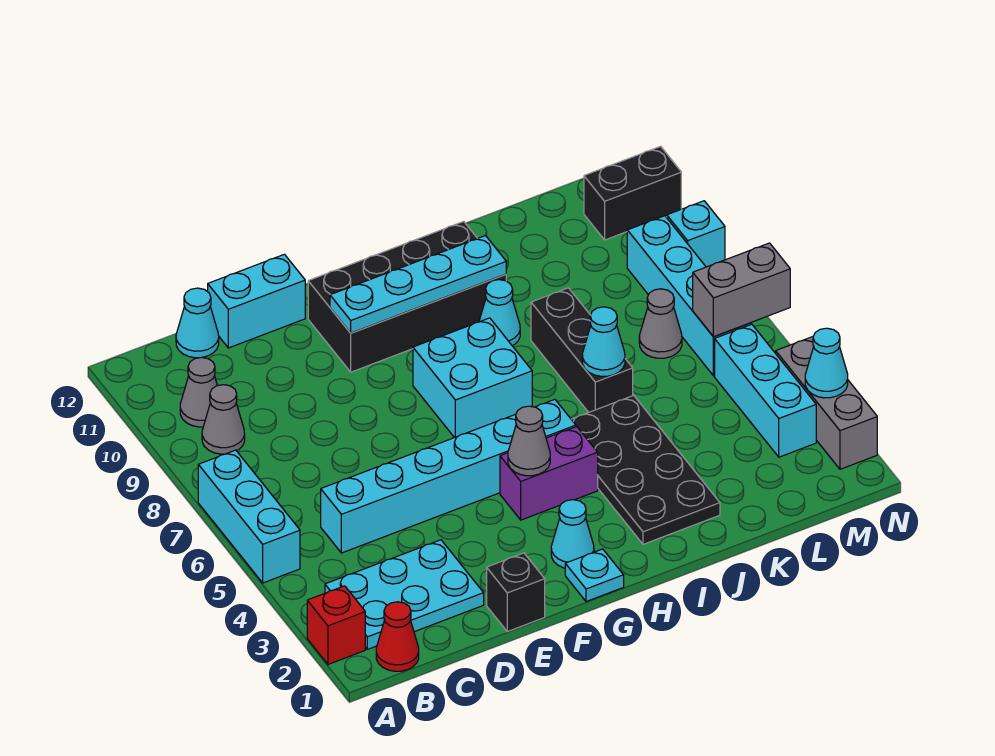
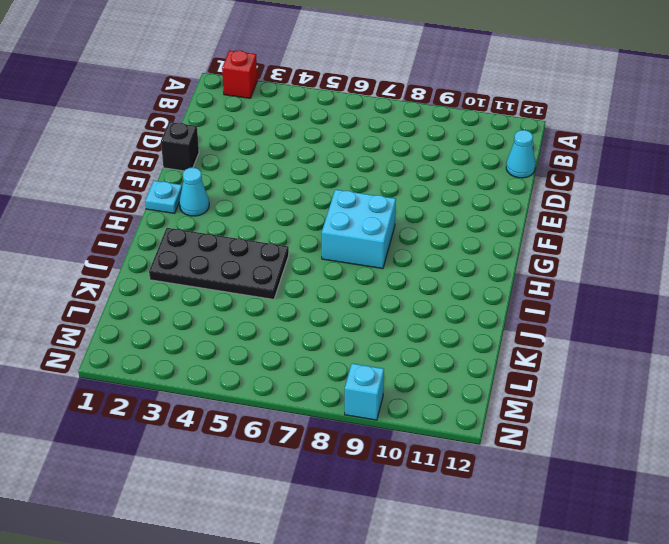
none -> cyan 1x3 brick [198,450,300,583]
none -> red 1x1 cone [376,602,419,671]
none -> cyan 2x3 plate [325,540,484,649]

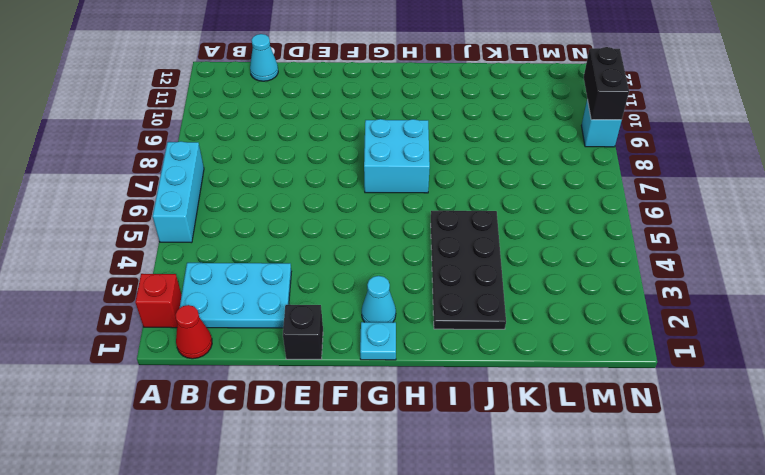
black 1x2 brick [584,47,629,120] -> black 1x2 brick turned to [584,146,681,240]
none -> grey 1x1 cone [202,385,245,454]
none -> grey 1x1 cone [180,357,217,427]
none -> cyan 1x6 brick [321,399,576,553]

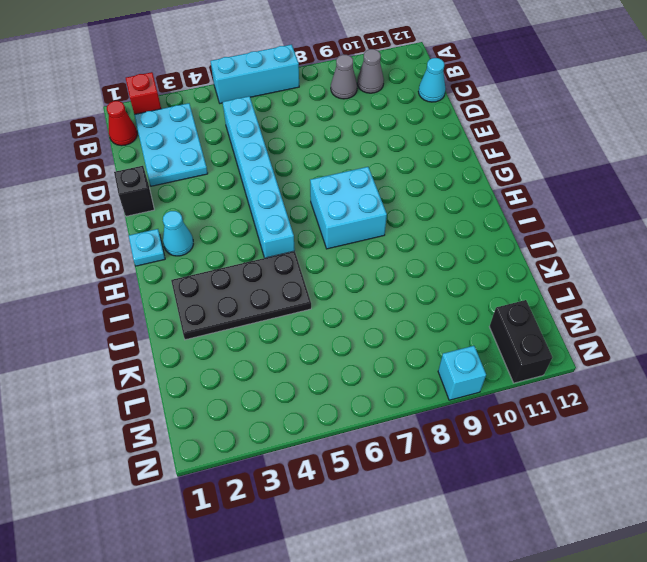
none -> cyan 1x2 brick [208,254,305,348]
none -> black 2x4 brick [308,222,506,372]
none -> purple 1x2 brick [500,427,598,520]

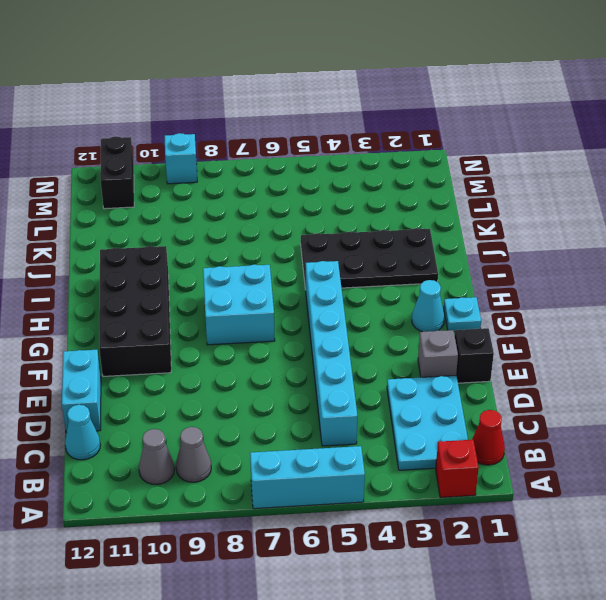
grey 1x1 brick [418,330,458,377] -> none
none -> purple 1x2 brick [500,427,598,520]
none -> cyan 1x1 cone [479,280,520,346]
none -> black 1x3 brick [531,288,633,412]

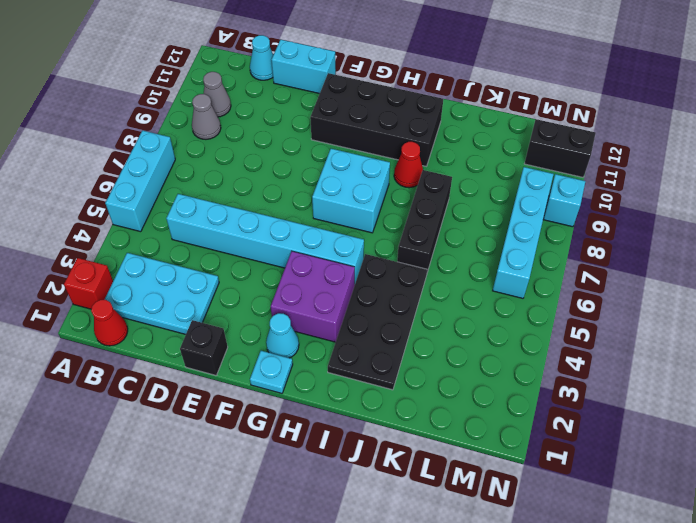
purple 2x2 brick [271,251,355,342] -> purple 1x2 brick [500,427,598,520]
red 1x1 cone [394,142,423,188] -> cyan 1x1 cone [479,280,520,346]
none -> grey 1x1 cone [639,289,682,358]
none -> cyan 1x3 brick [715,324,816,457]
none -> grey 1x3 brick [776,337,877,469]

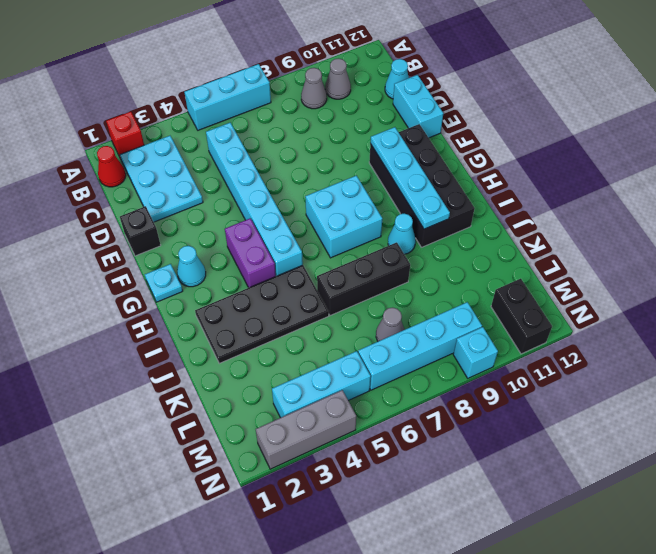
none -> grey 1x1 cone [508,406,550,476]
none -> cyan 1x1 cone [582,307,625,376]
none -> grey 1x2 brick [693,243,790,337]

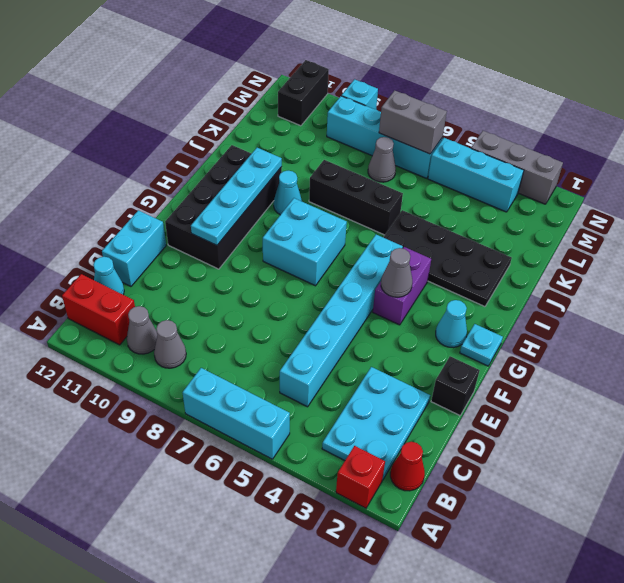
red 1x2 brick [62,274,135,345] -> none
grey 1x2 brick [379,90,447,154] -> grey 1x2 brick turned to [693,243,790,337]
none -> cyan 1x1 cone [582,307,625,376]
none -> cyan 1x1 cone [805,328,848,398]

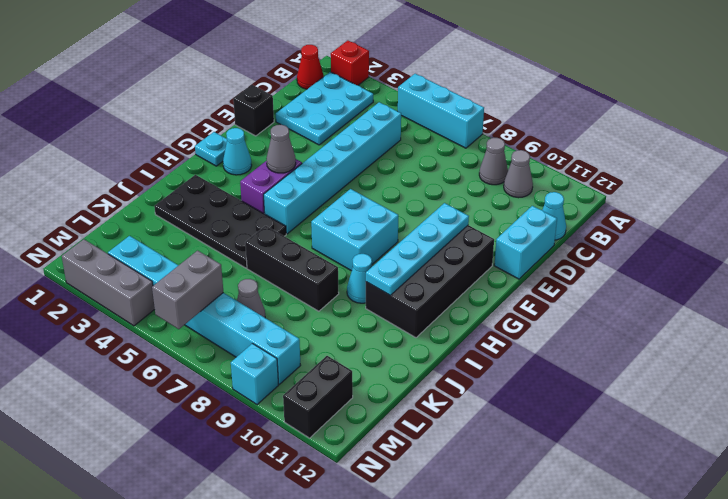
none -> cyan 1x1 cone [582,307,625,376]
none -> cyan 1x1 cone [805,328,848,398]

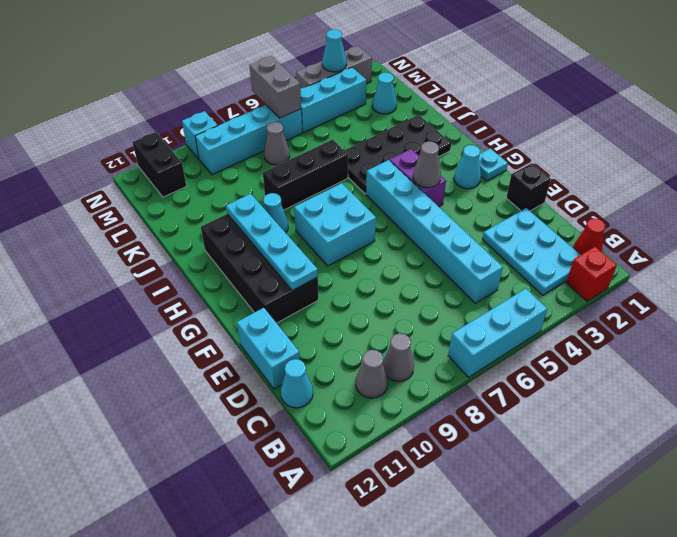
cyan 1x1 cone [372,73,397,114] -> cyan 1x1 cone moved to [582,307,625,376]

